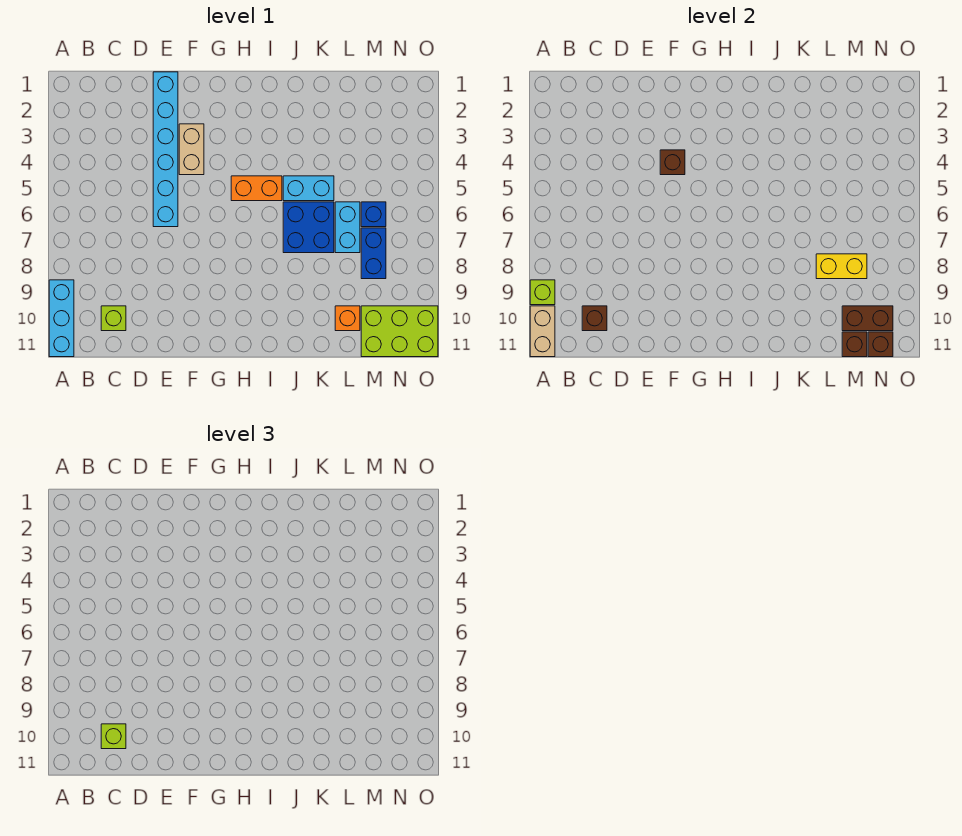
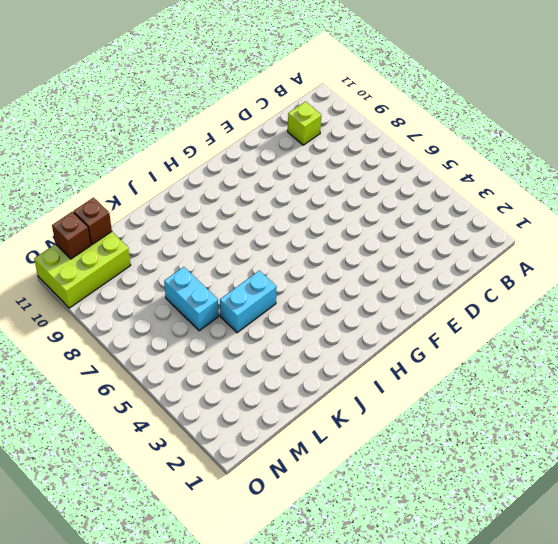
none -> cyan 1x3 brick [49,280,74,357]
none -> cyan 1x6 brick [153,72,178,227]
none -> tan 1x2 brick [179,124,204,175]

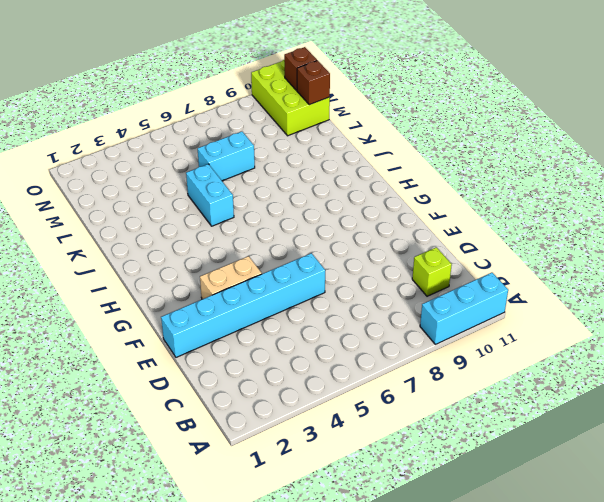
none -> orange 1x2 brick [231,176,282,201]
none -> blue 2x2 brick [283,202,334,253]
none -> orange 1x1 brick [335,306,360,331]

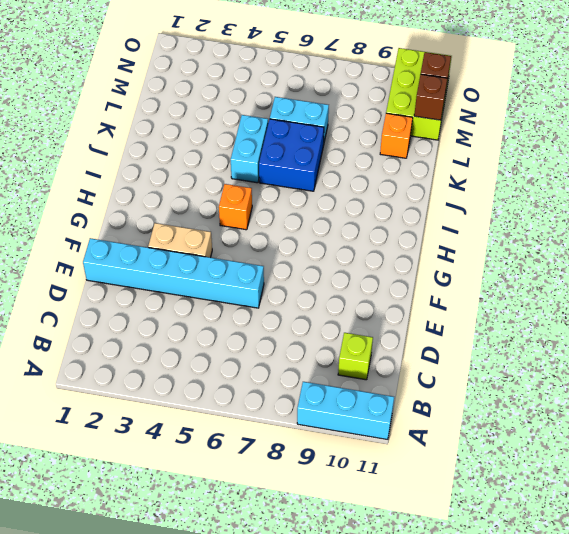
orange 1x1 brick [219,184,252,230] -> orange 1x2 brick [231,176,282,201]
none -> blue 1x1 brick [361,202,386,227]
none -> blue 1x2 brick [361,228,386,279]
none -> lime 1x1 brick [530,280,555,305]

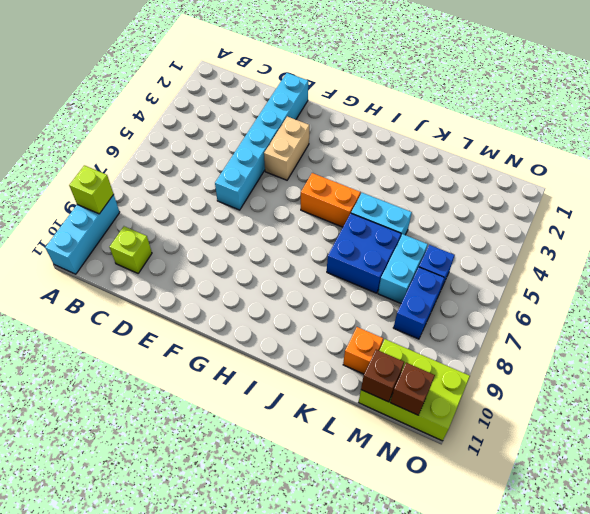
none -> tan 1x2 brick [530,306,555,357]
none -> brown 1x1 brick [582,306,607,331]
none -> brown 1x1 brick [660,150,685,175]

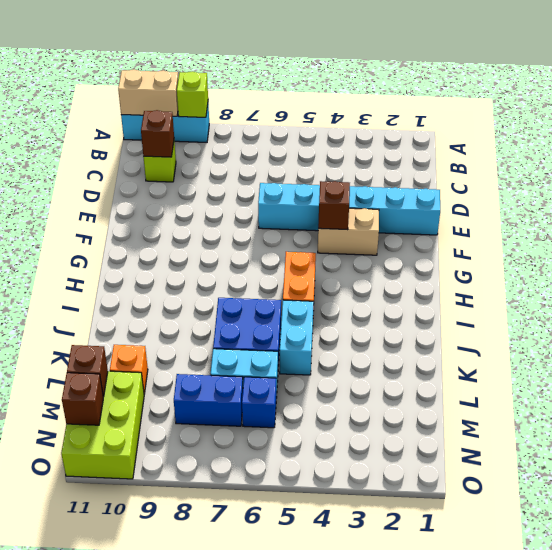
none -> yellow 1x2 brick [816,254,867,279]
none -> brown 1x2 brick [842,306,893,331]
none -> lime 1x1 brick [101,724,126,749]

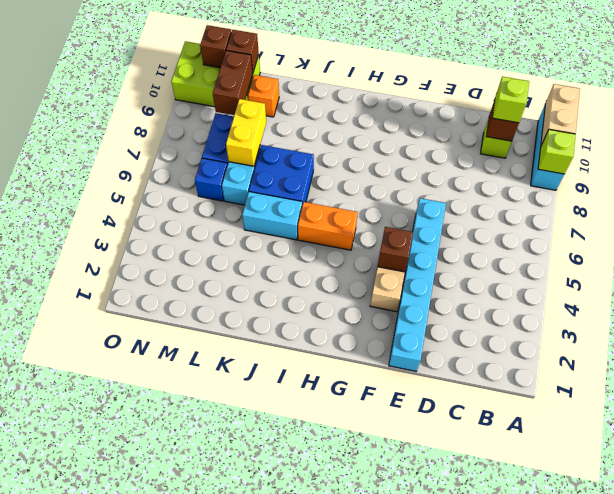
yellow 1x2 brick [226,99,266,166] -> yellow 1x2 brick turned to [816,254,867,279]
brown 1x2 brick [213,51,253,115] -> brown 1x2 brick turned to [842,306,893,331]

